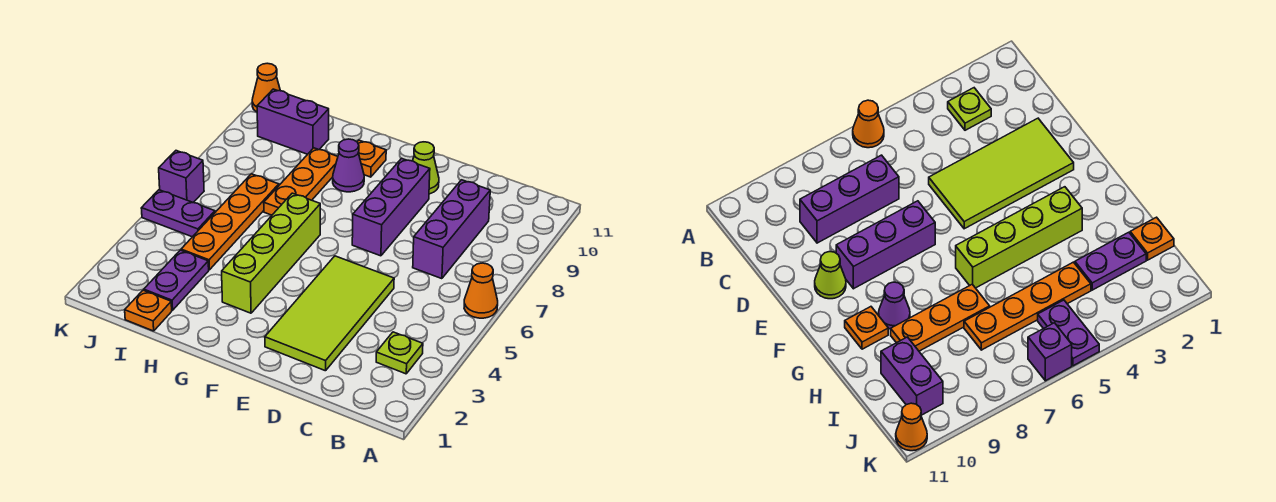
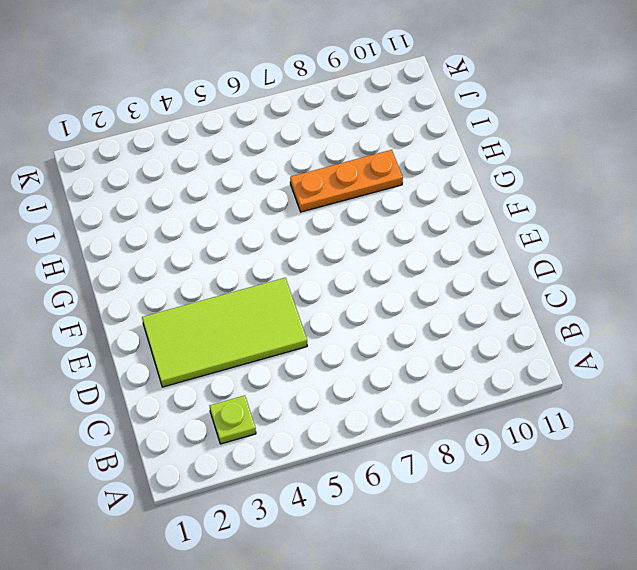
none -> orange 1x1 cone [464,263,498,318]
none -> purple 1x3 brick [413,180,490,279]
none -> purple 1x3 brick [352,158,430,256]

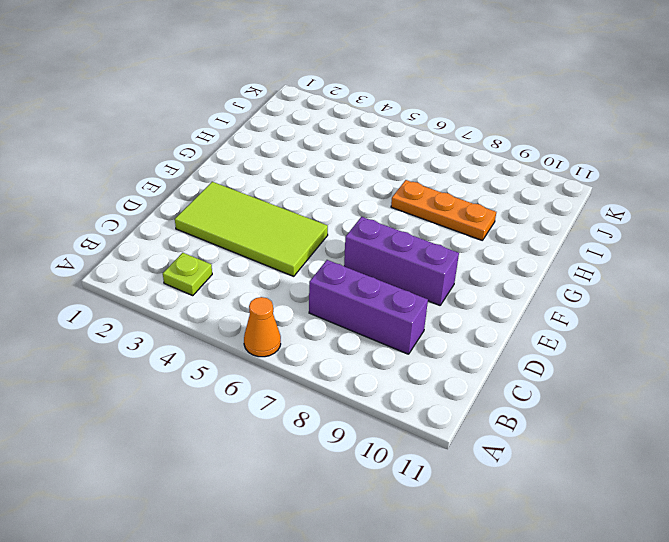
none -> lime 1x1 cone [413,142,439,194]
none -> lime 1x4 brick [222,193,320,313]
none -> purple 1x1 cone [333,139,364,192]

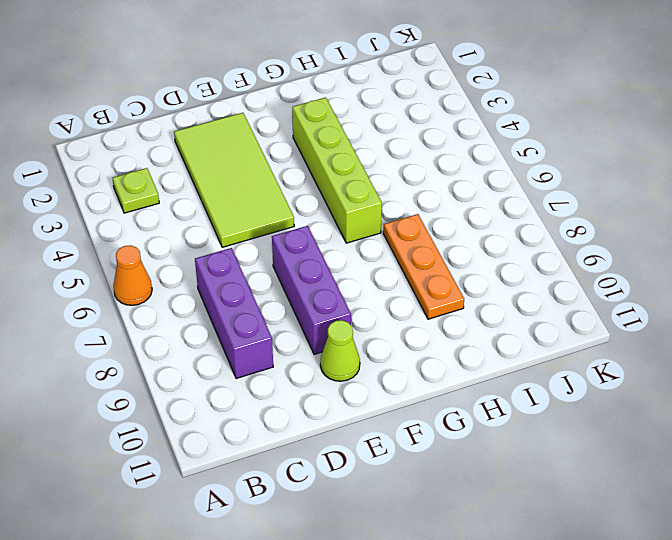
none -> purple 1x1 cone [333,139,364,192]
none -> orange 1x1 plate [357,140,386,177]
none -> orange 1x1 plate [125,290,172,331]

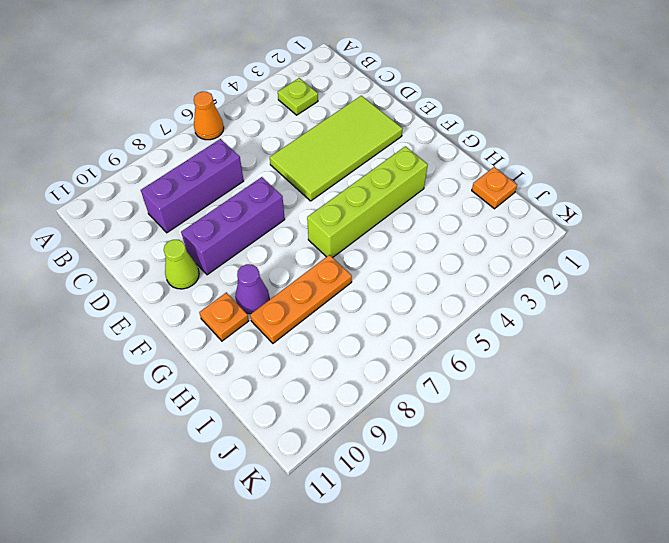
none -> purple 1x2 plate [144,250,209,310]
none -> orange 1x4 plate [181,174,279,270]
none -> purple 1x2 brick [257,89,329,154]

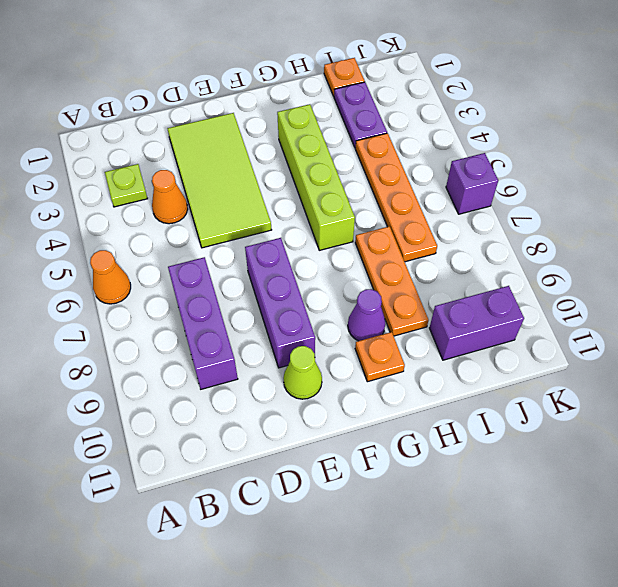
orange 1x1 cone [152,170,188,224] -> orange 1x1 cone moved to [252,63,280,112]
none -> purple 1x2 plate [141,190,215,237]

